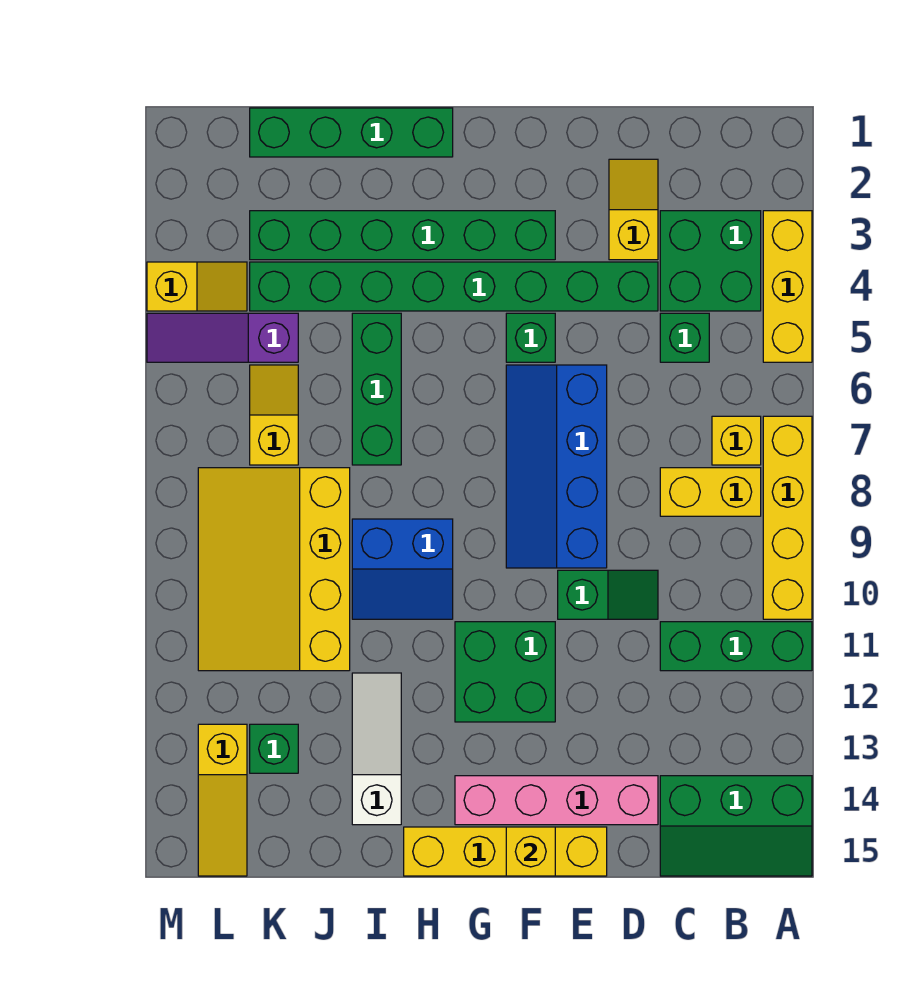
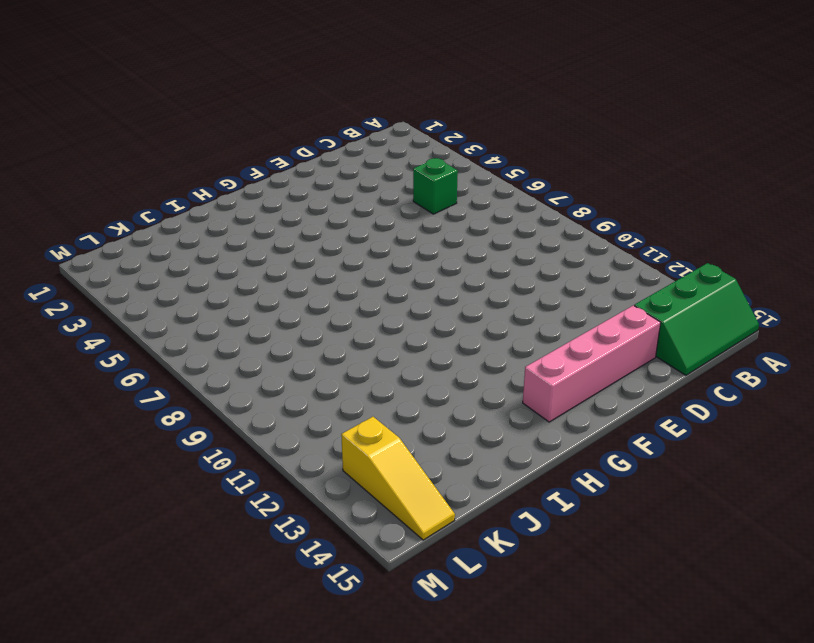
none -> yellow 1x3 brick [763,211,812,362]
none -> yellow 1x4 brick [763,416,812,619]
none -> green 1x3 brick [660,622,812,671]

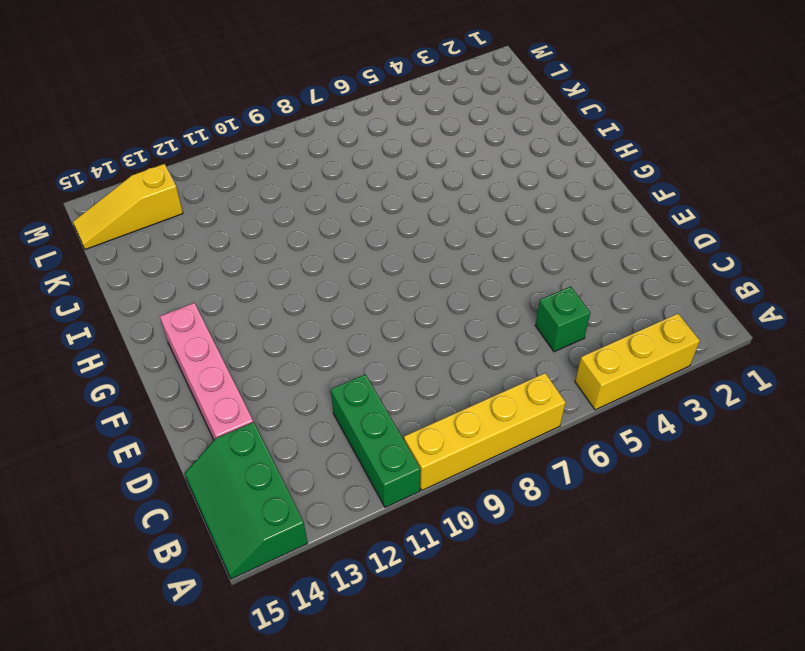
none -> green 2x2 brick [660,211,761,311]
none -> yellow 1x1 brick [712,416,761,465]
none -> yellow 1x2 brick [660,468,761,516]

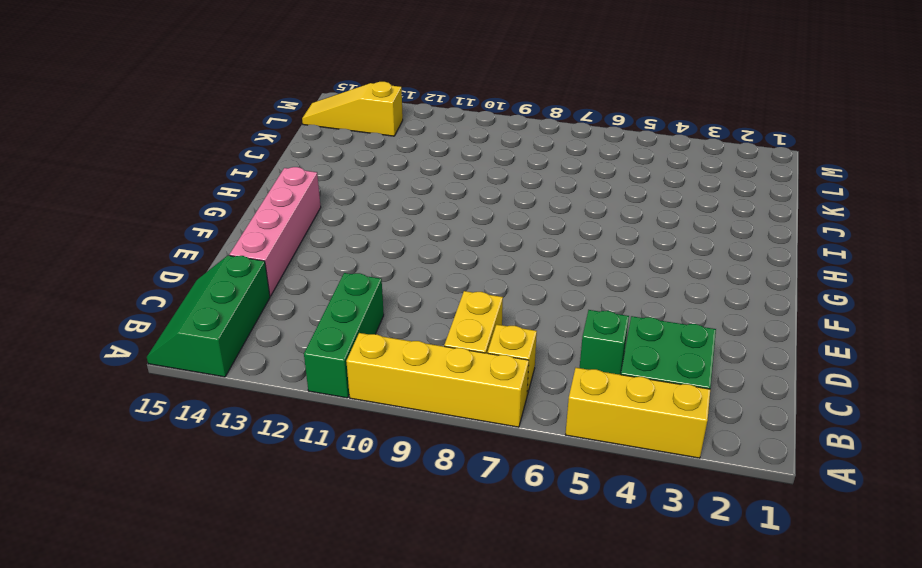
none -> yellow 1x2 slope [609,159,658,260]
none -> green 1x8 brick [250,262,658,311]
none -> green 1x2 slope [558,570,658,619]

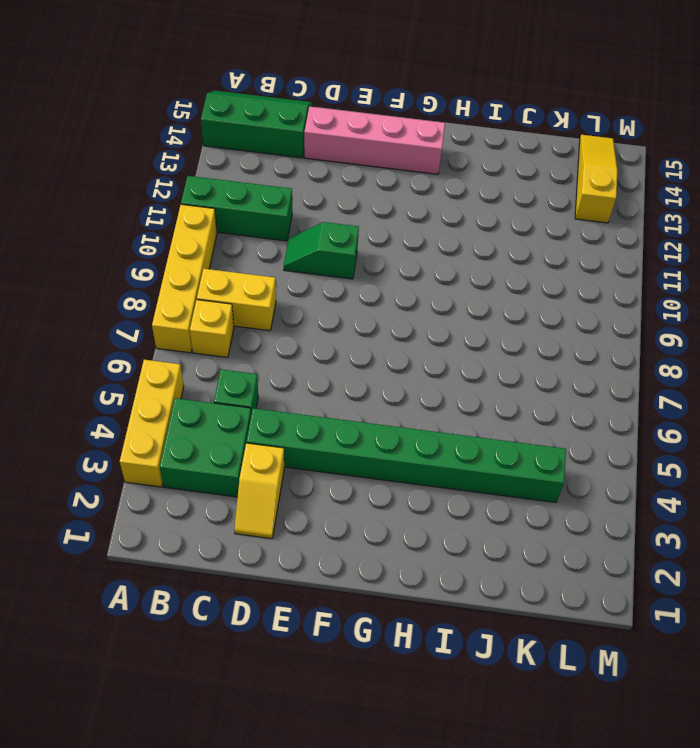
none -> blue 2x4 slope [506,365,607,568]
none -> yellow 1x4 brick [404,827,607,876]
none -> green 1x6 brick [250,211,555,260]

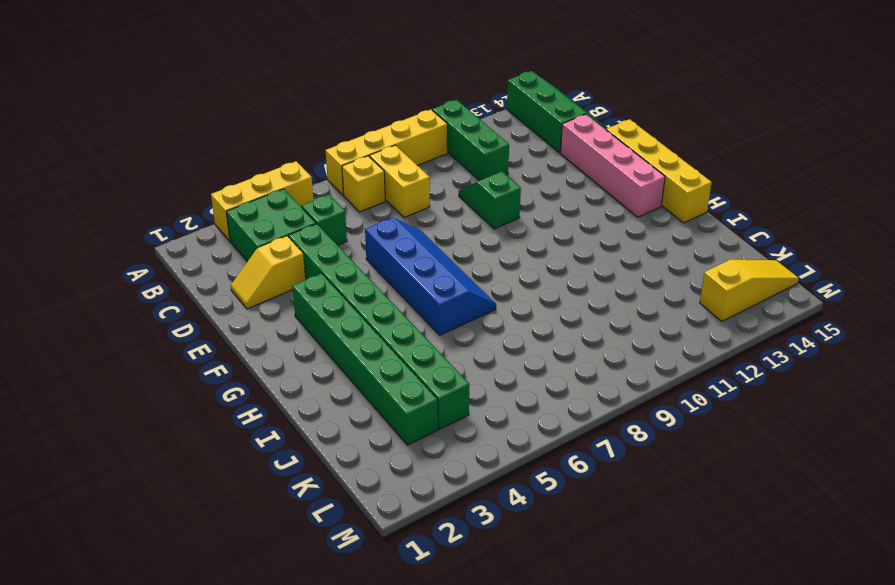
blue 2x4 slope [365,217,496,335] -> blue 2x4 slope turned to [506,365,607,568]
none -> green 1x1 brick [506,313,555,362]
none -> green 2x2 brick [455,622,555,722]
none -> green 1x4 brick [250,108,453,157]

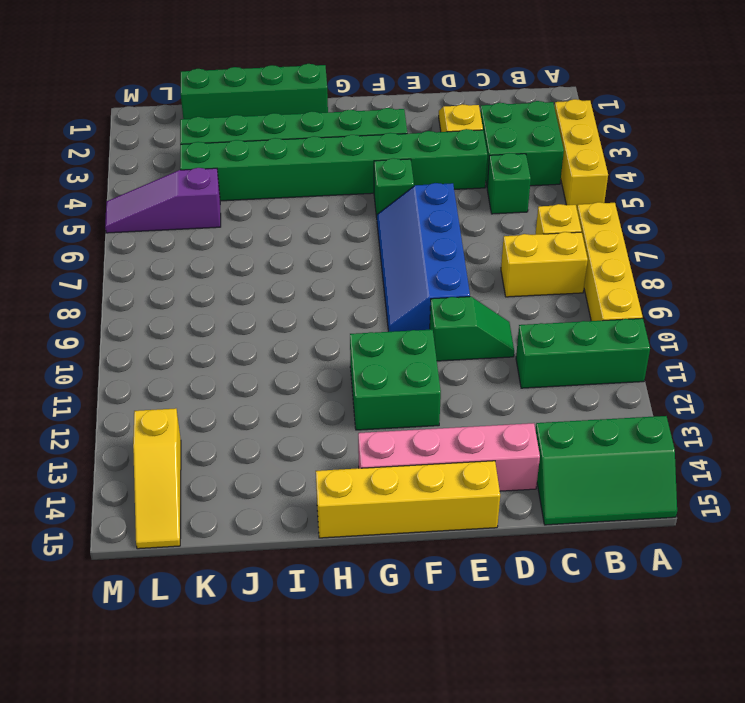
none -> blue 2x2 slope [352,519,453,619]
none -> green 1x3 brick [352,313,401,465]
none -> white 1x3 slope [352,673,401,825]

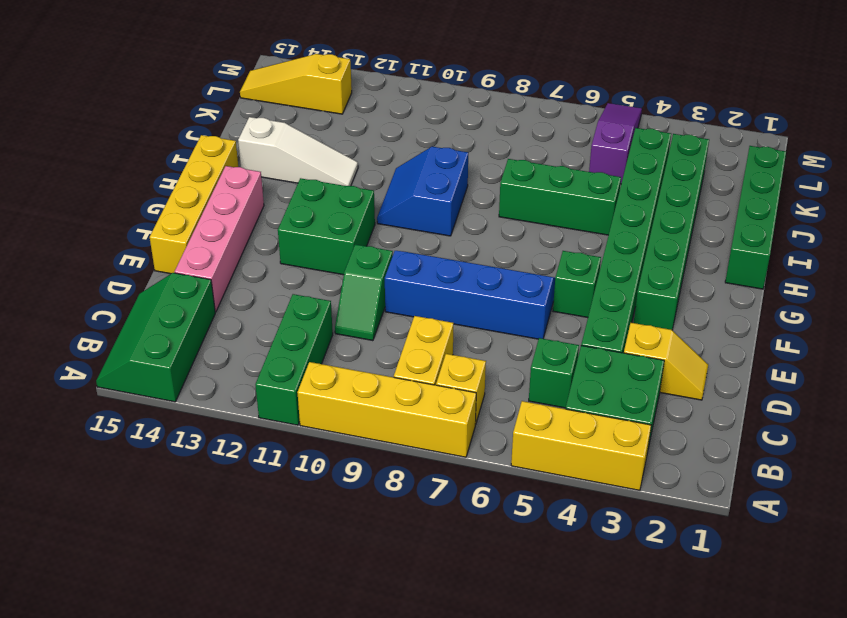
none -> yellow 3x4 slope [198,468,350,671]
none -> yellow 1x2 slope [250,365,298,465]
none -> green 1x1 brick [250,724,298,773]

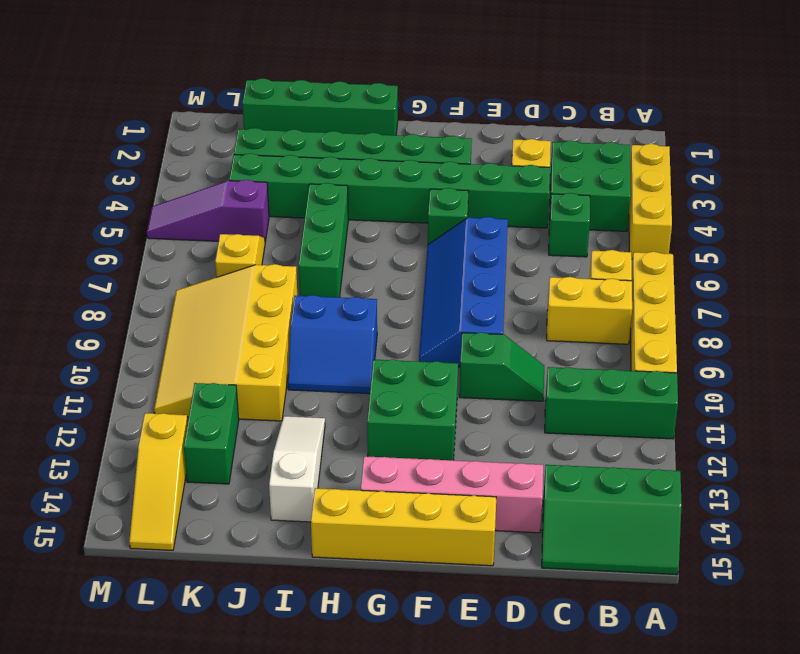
green 1x2 brick [184,383,239,484] -> green 1x1 brick [250,724,298,773]
none -> yellow 1x2 slope [147,262,247,311]
none -> yellow 1x1 brick [506,827,555,876]

